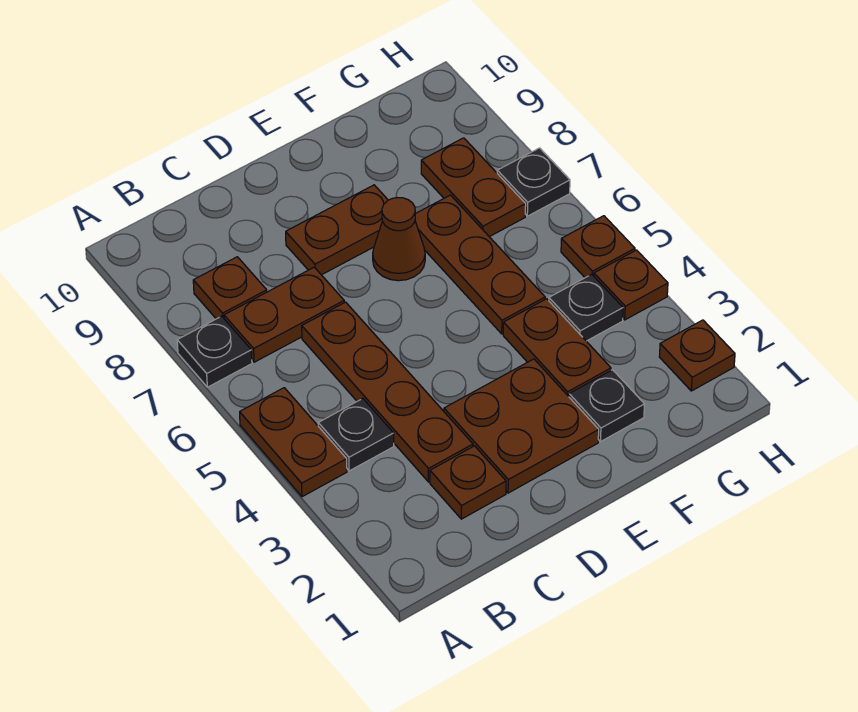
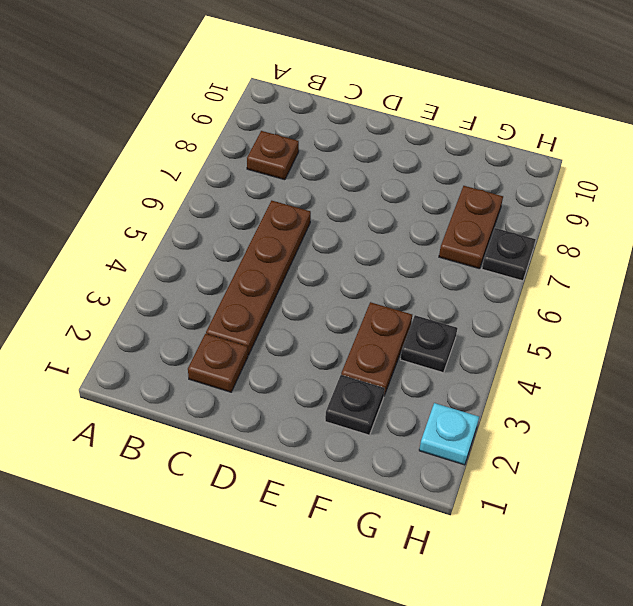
cyan 1x1 plate [419,403,479,465] -> brown 1x1 plate [659,320,735,391]
none -> brown 1x2 plate [240,388,347,497]
none -> black 1x1 plate [177,316,252,387]
none -> black 1x1 plate [318,399,394,471]

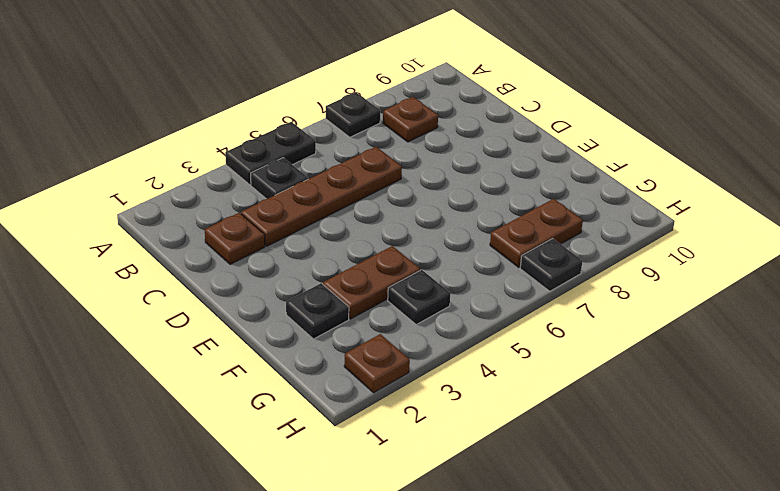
black 1x2 plate [225,122,316,185] -> brown 1x2 plate [240,388,347,497]
none -> brown 1x2 plate [224,267,344,362]
none -> brown 2x2 plate [444,359,599,493]
none -> brown 1x2 plate [286,185,388,275]

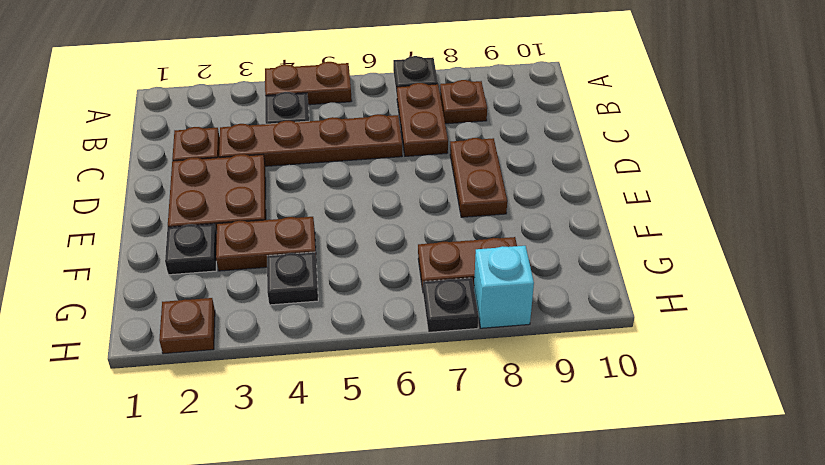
cyan 1x1 brick [474,246,534,328] -> none
none -> brown 1x1 cone [373,197,425,281]
none -> brown 1x3 plate [415,195,545,334]
none -> brown 1x1 plate [594,250,668,320]

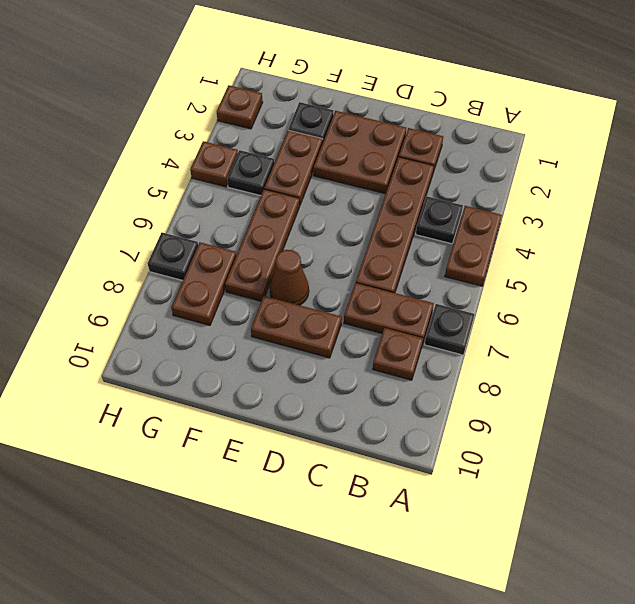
none -> brown 1x1 plate [561,216,635,278]

